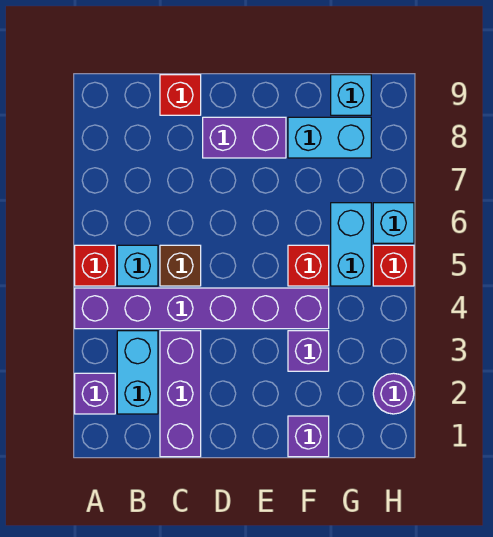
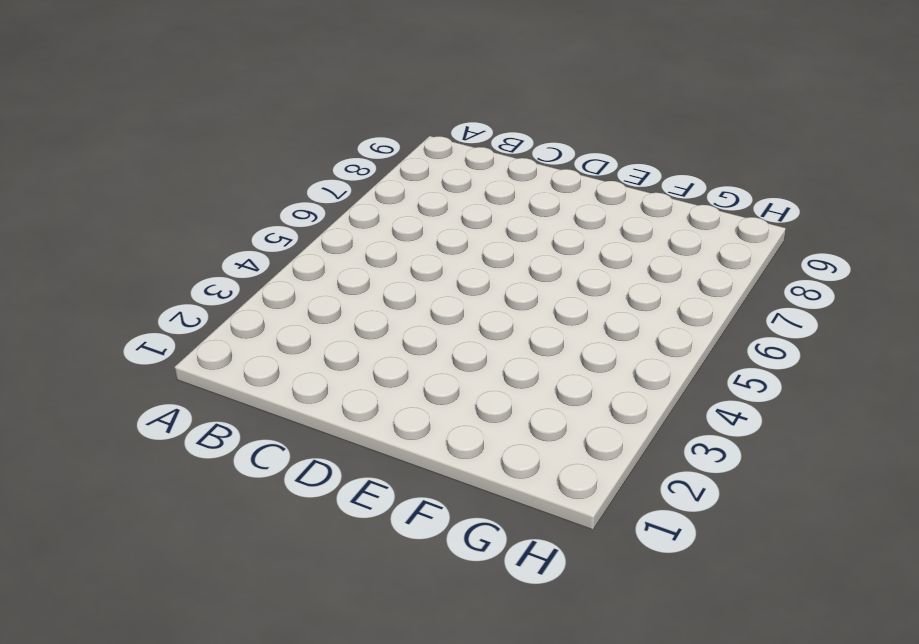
none -> purple 1x1 brick [75,373,115,414]
none -> purple 1x6 brick [75,288,329,329]
none -> red 1x1 brick [75,245,115,286]

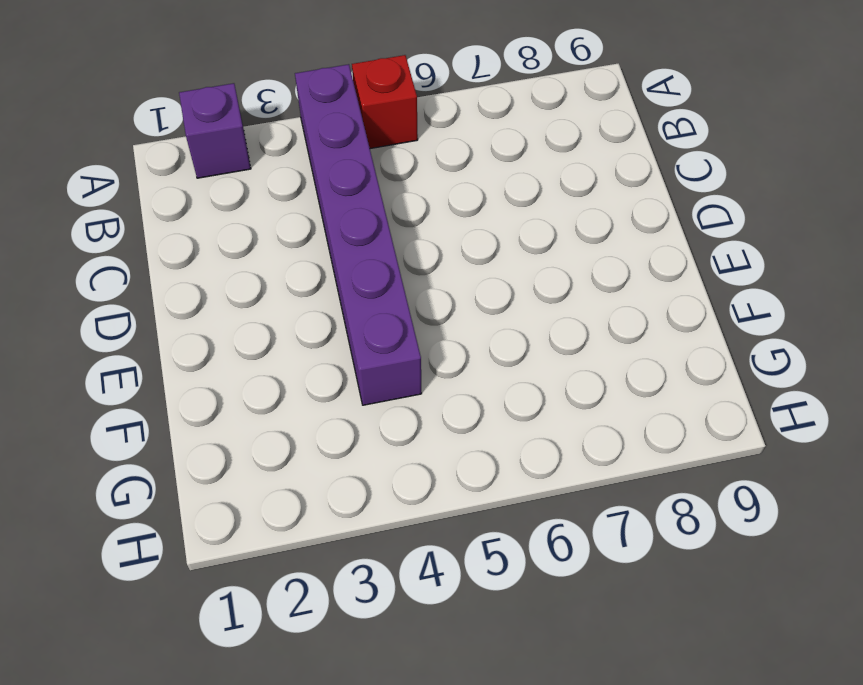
none -> cyan 1x2 brick [117,331,158,414]
none -> cyan 1x1 brick [117,245,158,286]
none -> purple 1x3 brick [160,331,201,457]

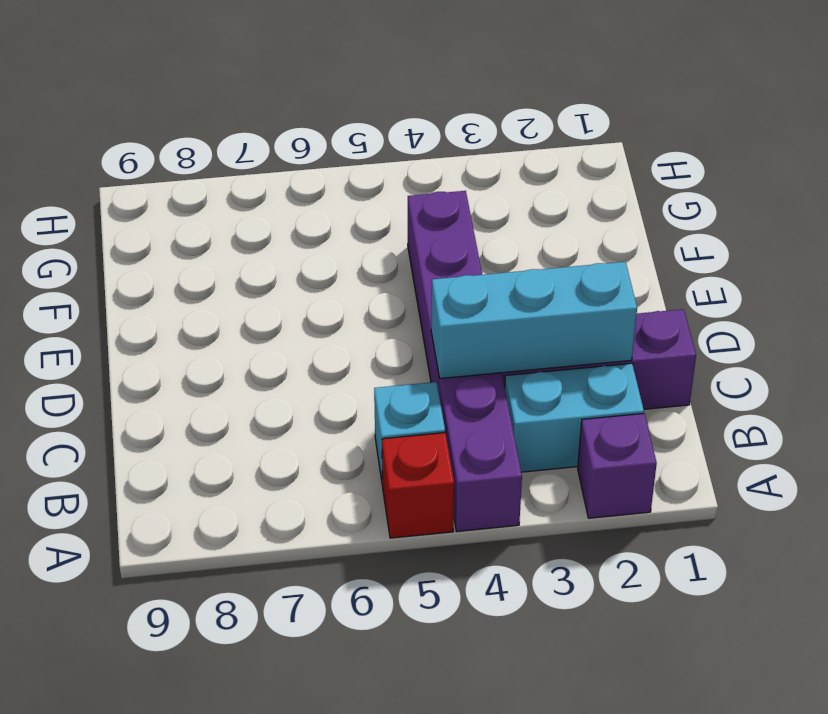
cyan 1x3 brick [431,262,637,379] -> none
none -> brown 1x1 brick [160,245,201,286]
none -> red 1x1 brick [160,75,201,115]
none -> purple 1x2 brick [203,117,286,158]

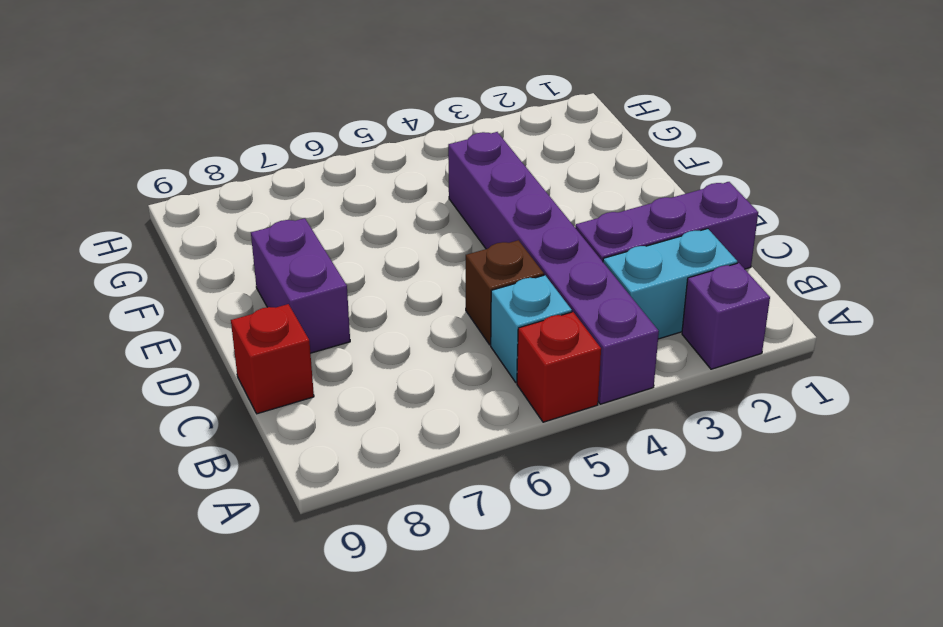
none -> purple 1x1 brick [288,416,329,457]
none -> purple 1x1 brick [288,331,329,371]
none -> red 1x1 brick [288,245,329,286]

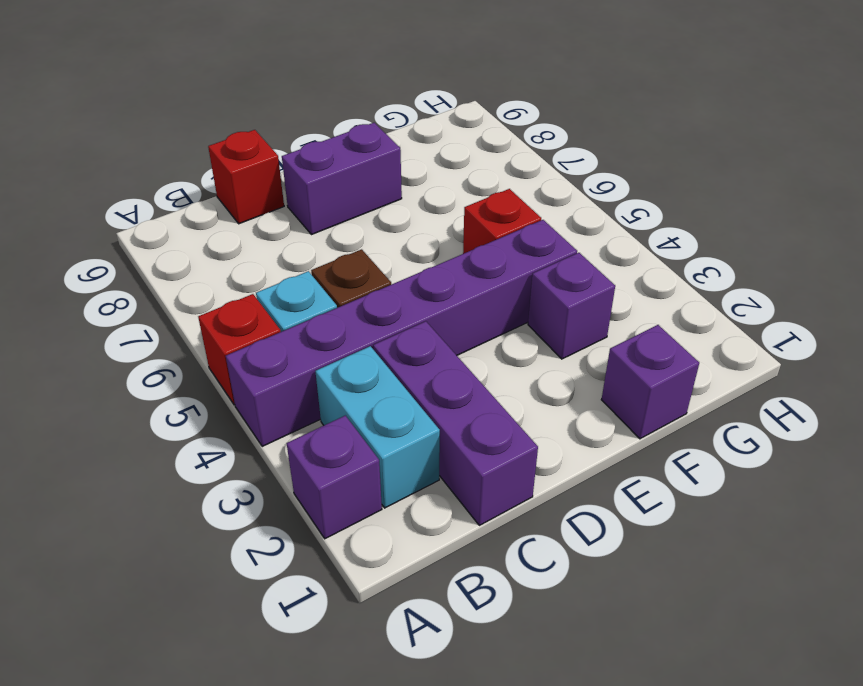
none -> cyan 1x2 brick [288,117,371,158]
none -> cyan 1x2 brick [331,203,371,286]
none -> cyan 1x1 brick [331,75,371,115]

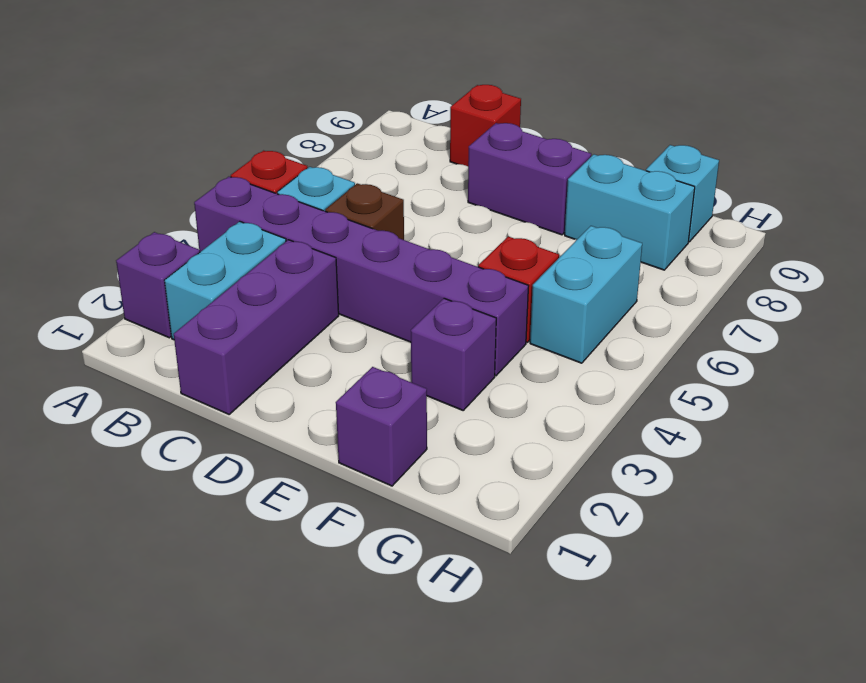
none -> purple 1x1 round brick [373,373,414,414]
none -> red 1x1 brick [373,245,414,286]
none -> cyan 1x1 brick [373,203,414,243]

